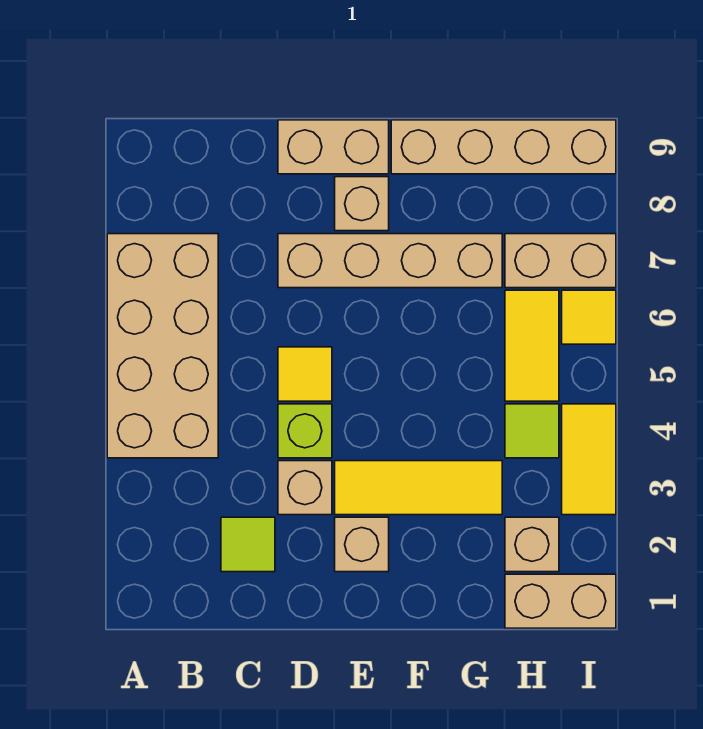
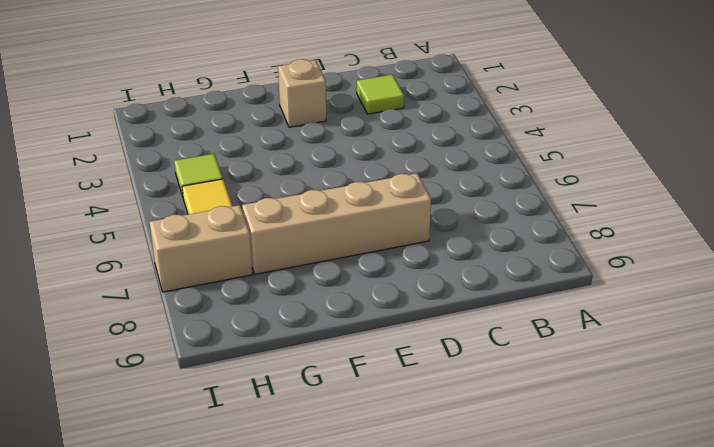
none -> tan 2x4 brick [107,234,218,458]
none -> tan 1x1 brick [278,461,332,515]
none -> lime 1x1 brick [278,404,332,458]

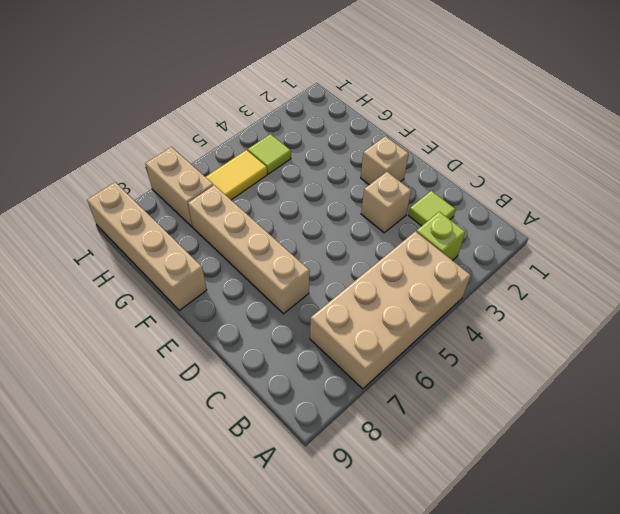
lime 1x1 brick [416,212,465,261] -> lime 1x1 brick moved to [278,404,332,458]
none -> yellow 1x1 tile [278,347,332,401]
none -> tan 1x2 brick [278,120,389,174]
none -> yellow 1x3 tile [335,461,502,515]

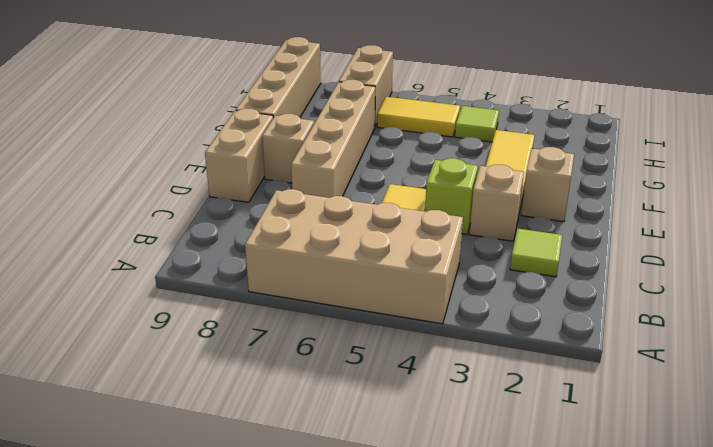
none -> tan 1x2 brick [505,574,616,628]
none -> tan 1x1 brick [505,517,559,572]
none -> yellow 1x2 tile [562,404,616,515]

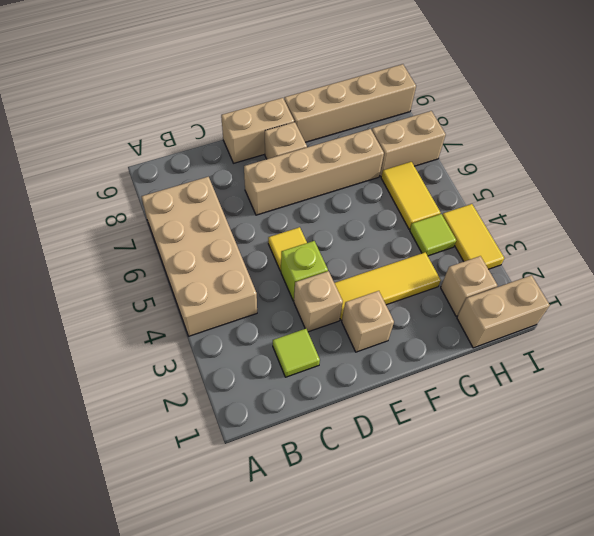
none -> yellow 1x1 tile [562,290,616,344]

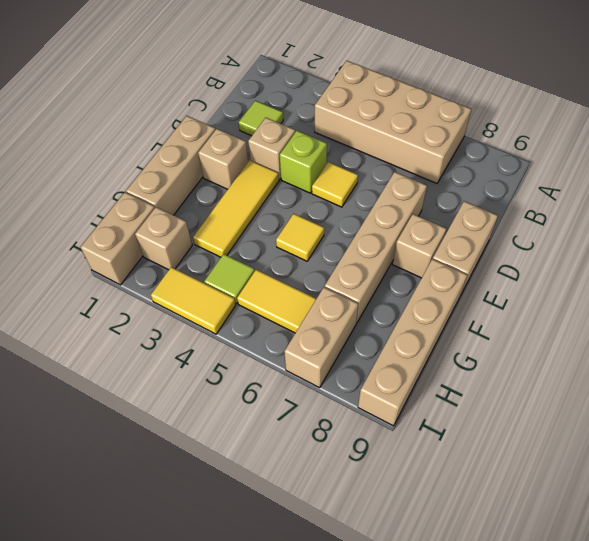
tan 1x3 brick [126,116,215,215] -> none
yellow 1x1 tile [276,214,324,261] -> yellow 1x1 tile moved to [562,290,616,344]

